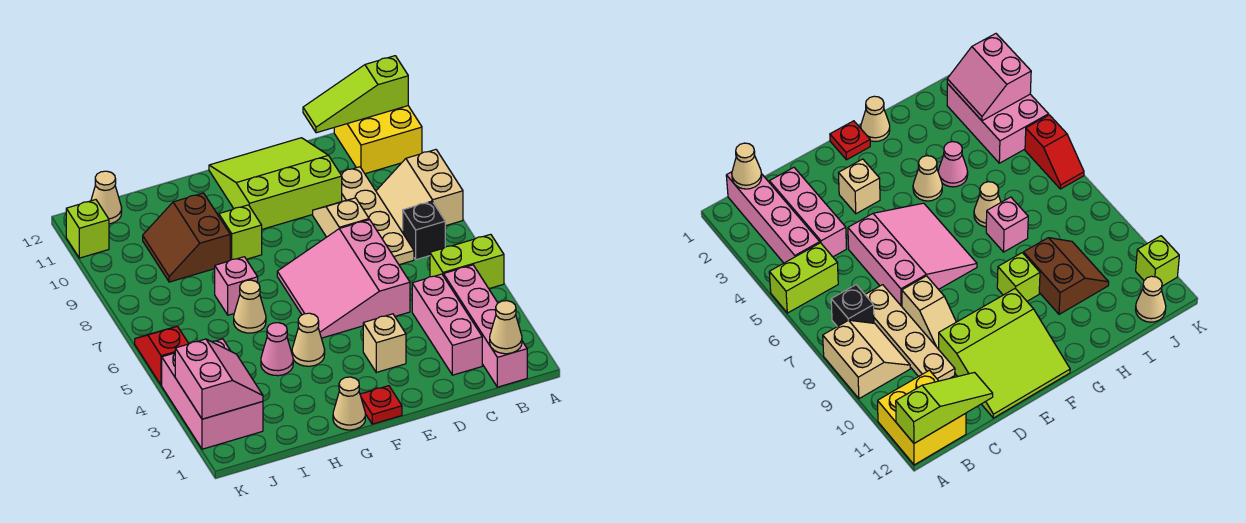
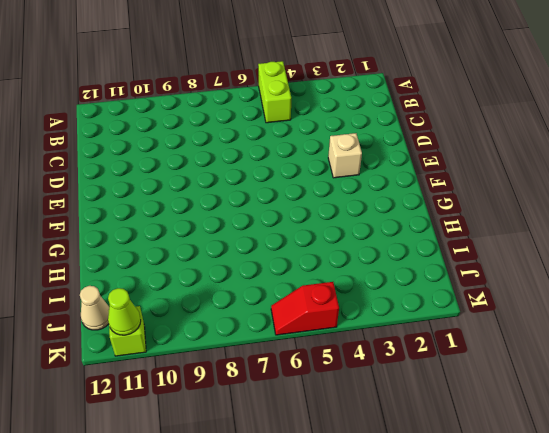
lime 1x1 cone [108,288,141,335] -> none
none -> tan 2x2 slope [376,150,463,232]
none -> yellow 2x2 brick [334,106,422,174]
none -> pink 1x4 brick [443,265,527,387]

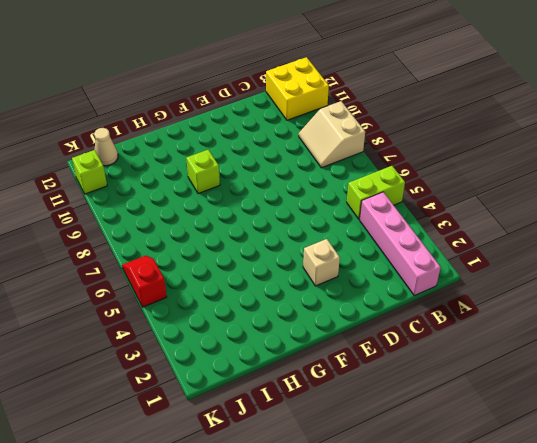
none -> black 1x1 brick [403,201,445,260]
none -> pink 1x3 brick [412,274,482,375]
none -> tan 1x4 plate [340,167,414,265]

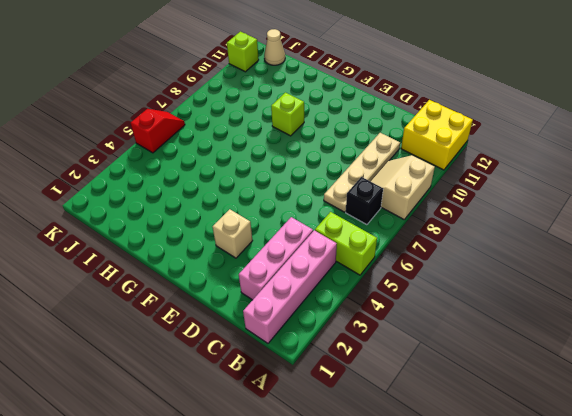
none -> pink 3x3 slope [277,220,410,338]
none -> tan 1x2 slope [313,198,369,237]
none -> lime 3x3 slope [209,138,342,229]

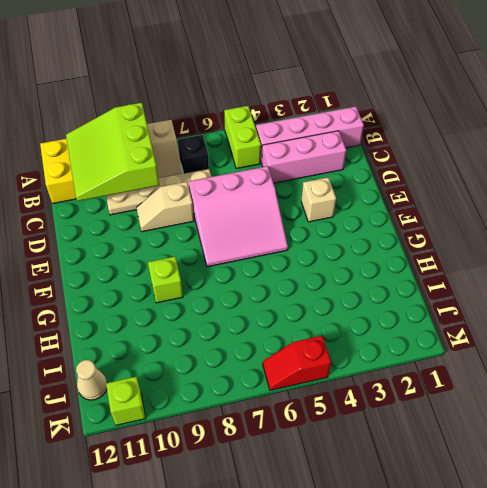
lime 3x3 slope [66,103,159,201] -> lime 3x3 slope moved to [209,138,342,229]
none -> red 1x1 plate [360,386,402,424]
none -> tan 1x1 cone [333,377,365,430]
none -> tan 1x1 cone [292,313,325,366]

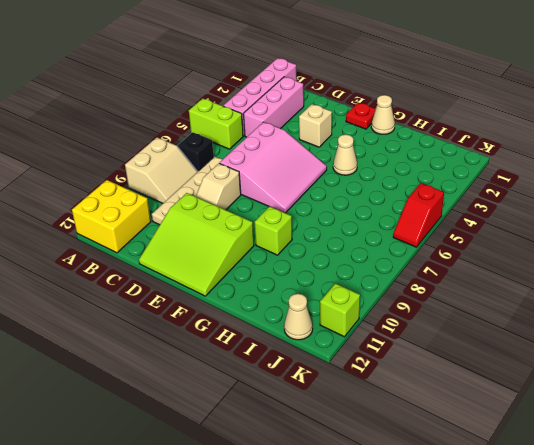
none -> pink 1x1 cone [261,323,293,376]
none -> tan 1x1 cone [234,280,266,333]
none -> pink 1x1 brick [215,257,258,315]

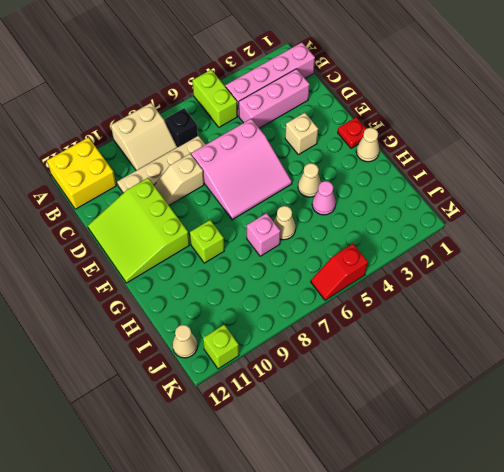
none -> brown 2x2 slope [143,193,230,282]
none -> pink 2x3 brick [162,339,263,449]
none -> lime 1x3 slope [303,56,408,133]

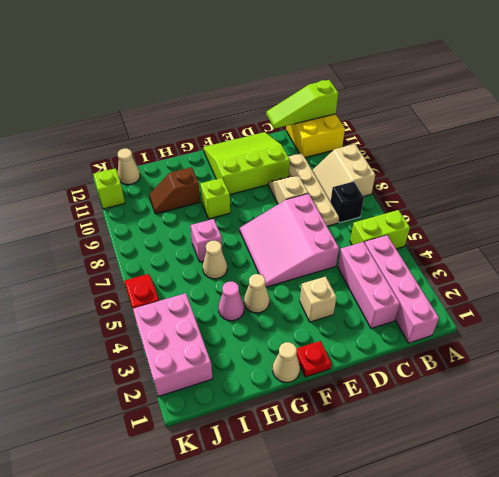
brown 1x2 slope [149,167,200,214] -> brown 2x2 slope [143,193,230,282]
none -> tan 1x1 cone [490,301,522,354]
none -> pink 2x2 slope [175,339,263,419]

